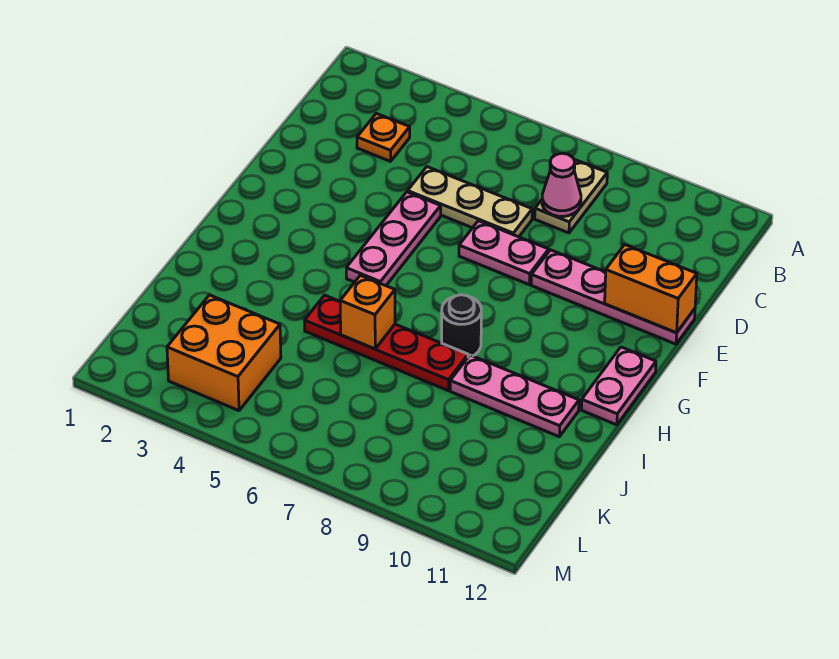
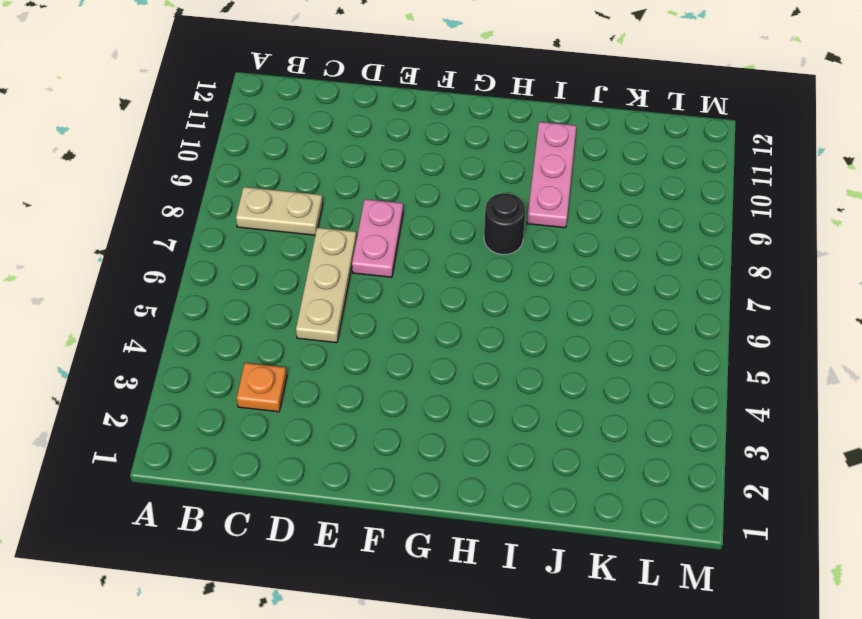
none -> pink 1x3 plate [346,192,441,286]
none -> pink 1x4 plate [531,250,695,344]
none -> pink 1x2 plate [582,347,656,425]

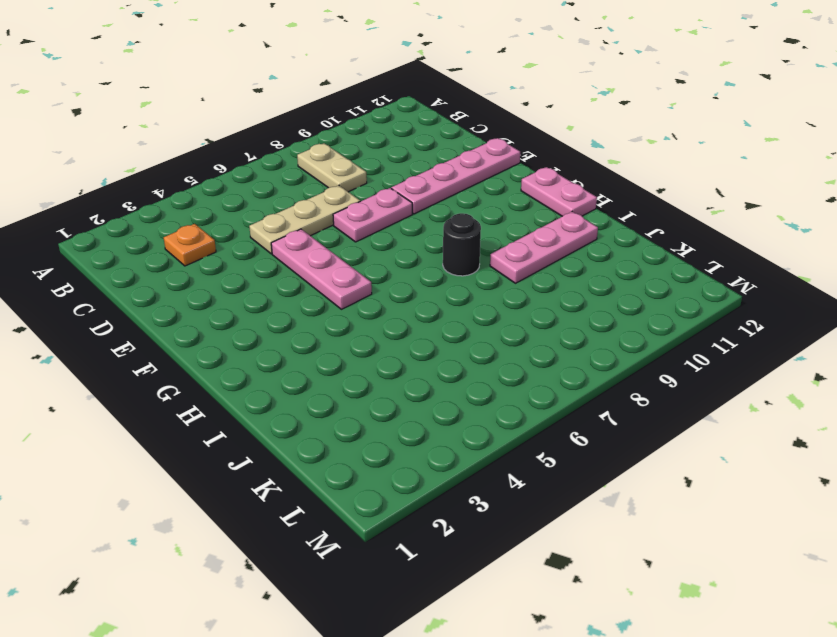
none -> red 1x4 plate [304,295,468,391]
none -> orange 2x2 brick [167,295,281,411]
none -> pink 1x1 cone [542,153,581,217]

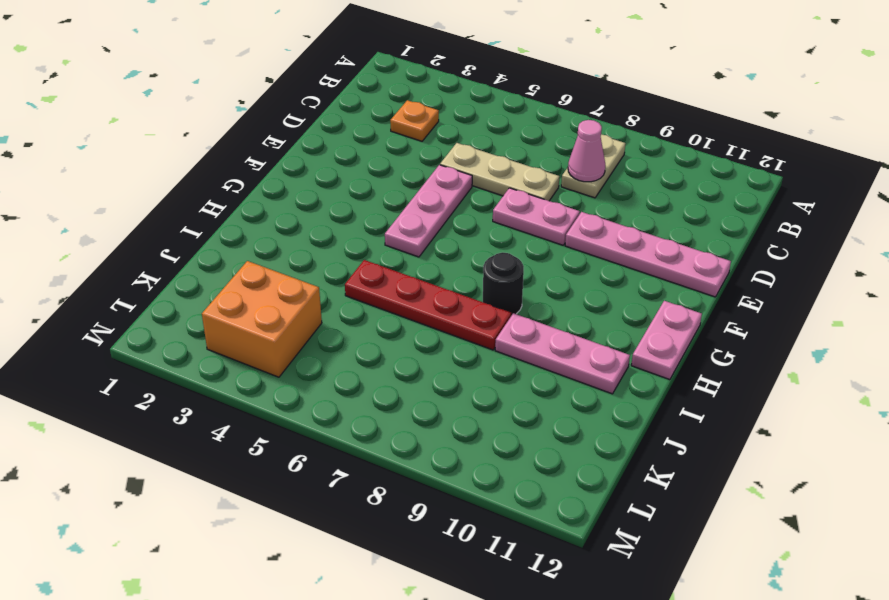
none -> orange 1x2 brick [605,245,697,333]
none -> orange 1x1 brick [340,275,395,349]

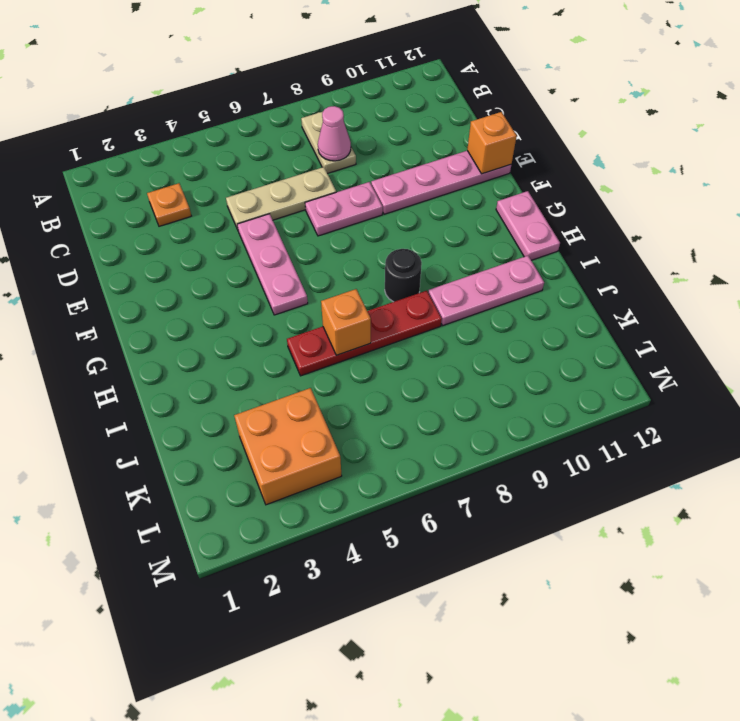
orange 1x1 brick [467,112,517,174] -> orange 1x2 brick [605,245,697,333]

